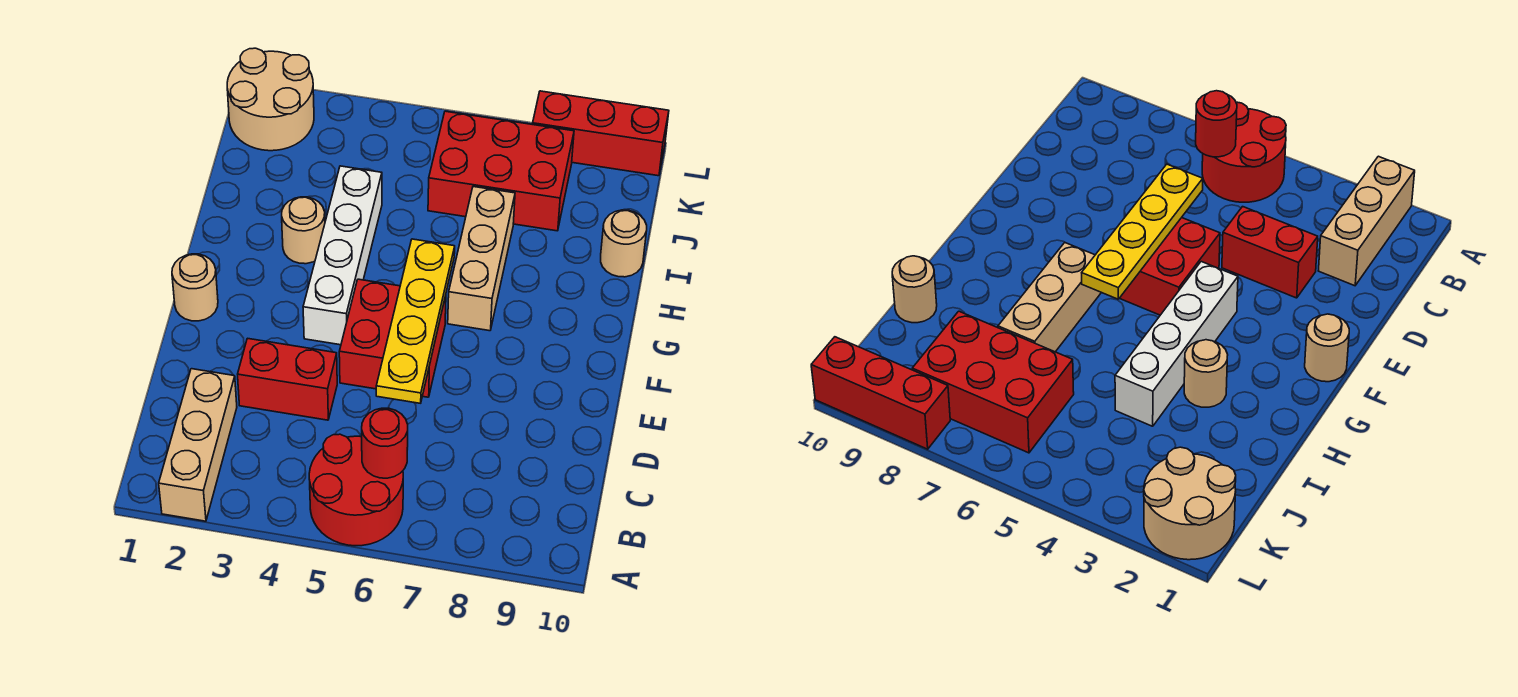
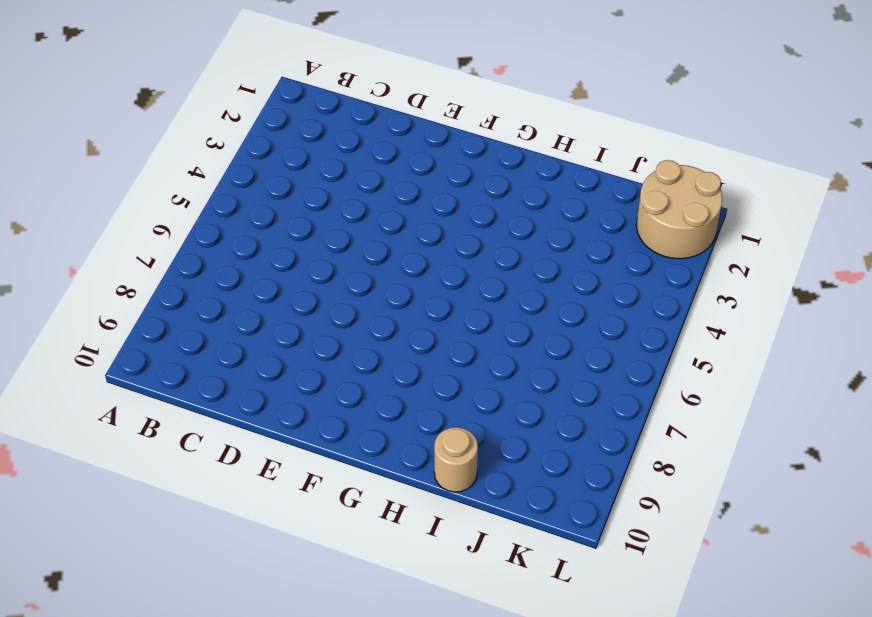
none -> tan 1x3 brick [159,369,237,521]
none -> red 2x2 round brick [309,434,403,546]
none -> red 1x2 brick [238,338,337,420]

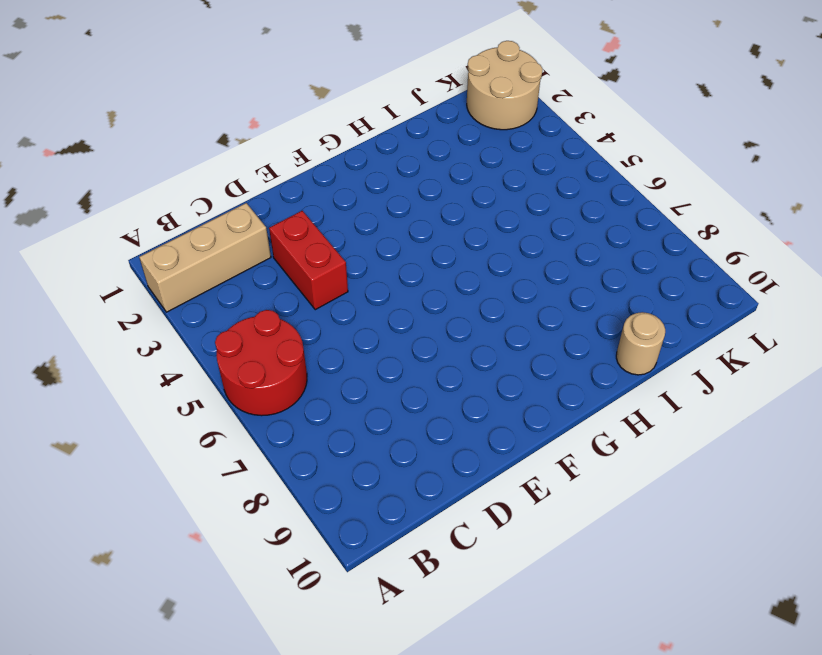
none -> red 2x2 brick [339,279,446,397]
none -> tan 1x1 round brick [172,254,218,321]
none -> white 1x4 brick [303,166,382,345]

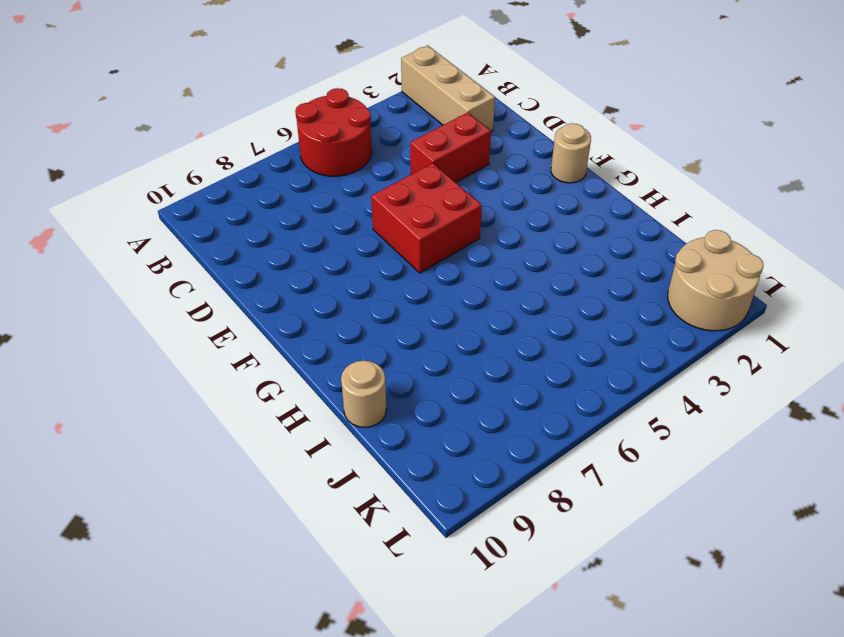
none -> white 1x4 brick [303,166,382,345]
none -> tan 1x3 brick [448,187,515,331]
none -> tan 1x1 round brick [282,197,325,264]

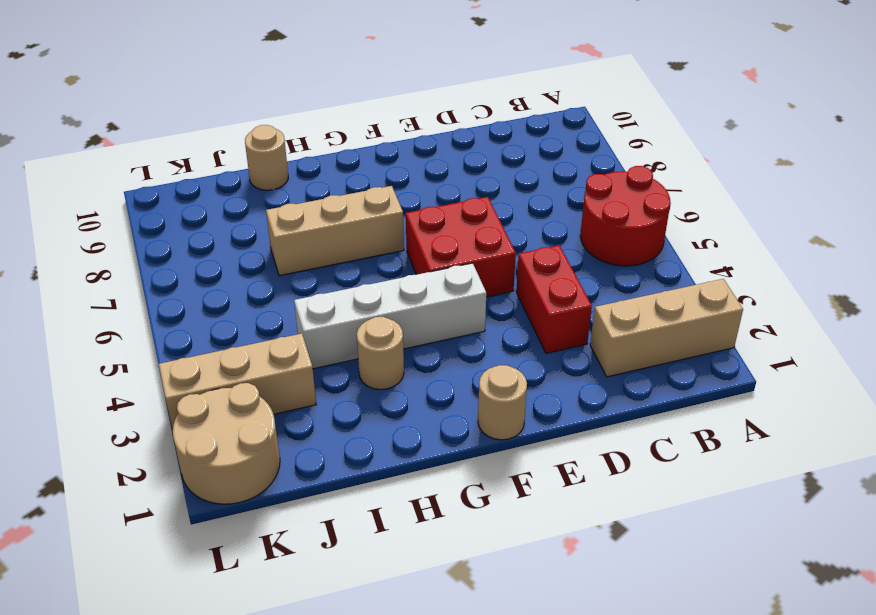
tan 1x3 brick [159,334,316,430] -> none
none -> red 2x3 brick [428,111,574,231]
none -> red 1x3 brick [533,91,669,176]
none -> red 1x1 round brick [362,408,408,478]

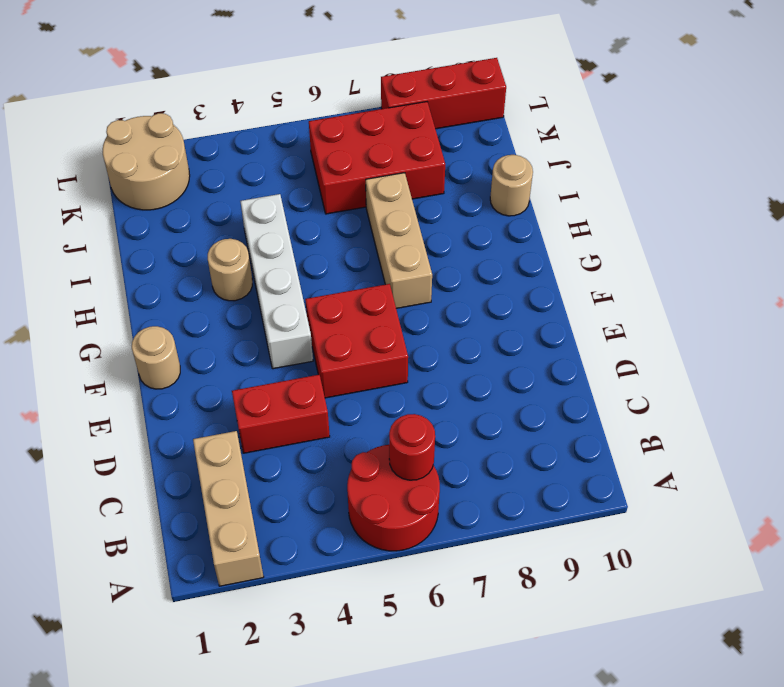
none -> yellow 1x4 plate [376,239,455,403]

